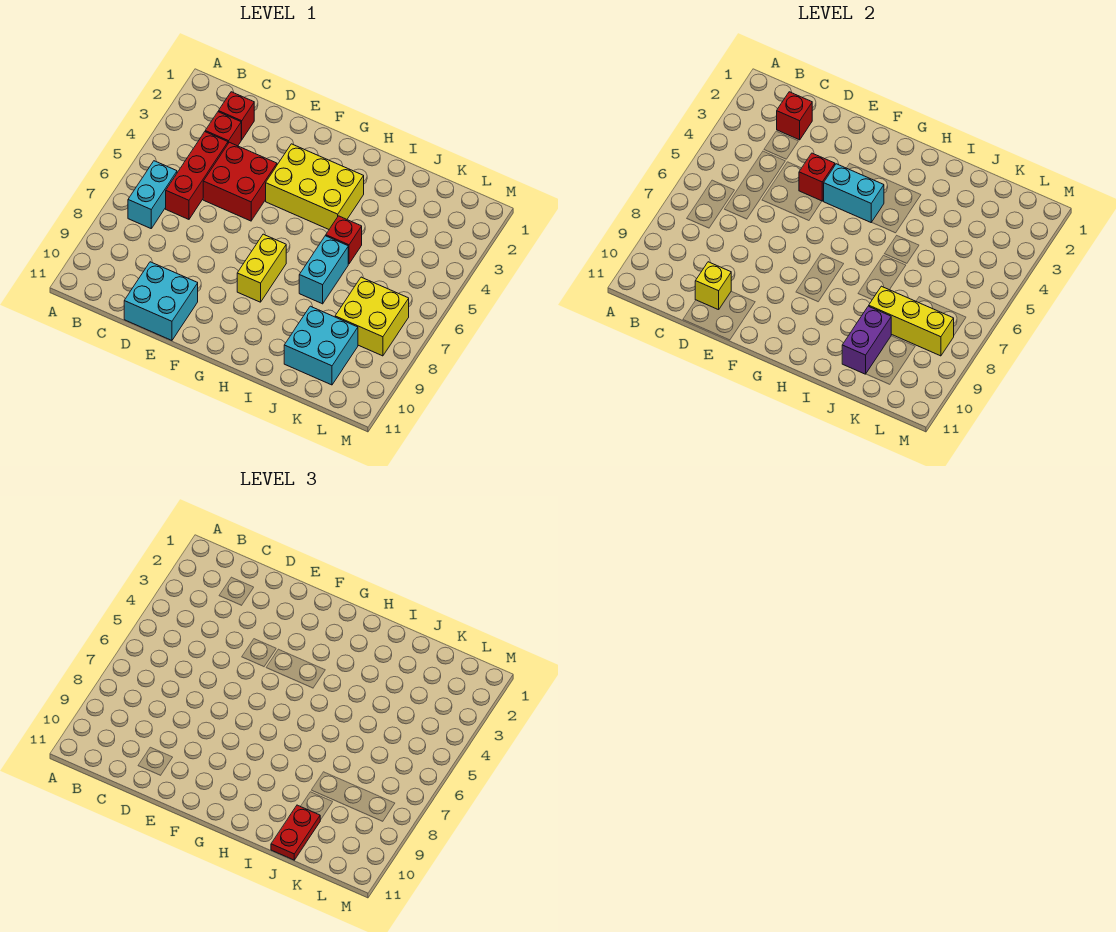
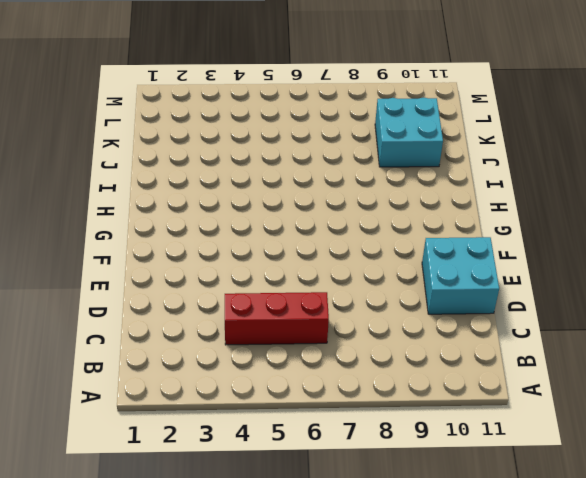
none -> cyan 1x2 brick [128,161,177,228]
none -> red 1x1 brick [219,92,254,140]
none -> red 1x1 brick [205,112,241,146]

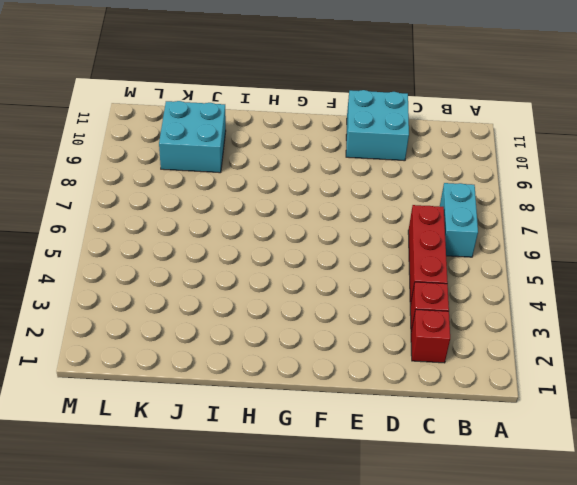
none -> red 2x2 brick [203,142,277,221]
none -> yellow 2x3 brick [266,144,364,229]
none -> yellow 1x2 brick [237,234,286,302]

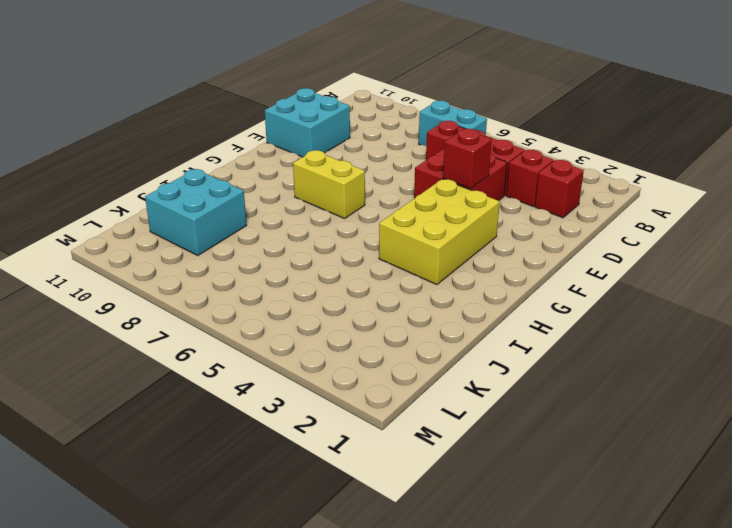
none -> red 1x1 brick [326,216,362,264]
none -> cyan 1x2 brick [299,236,348,304]
none -> yellow 2x2 brick [335,277,409,356]

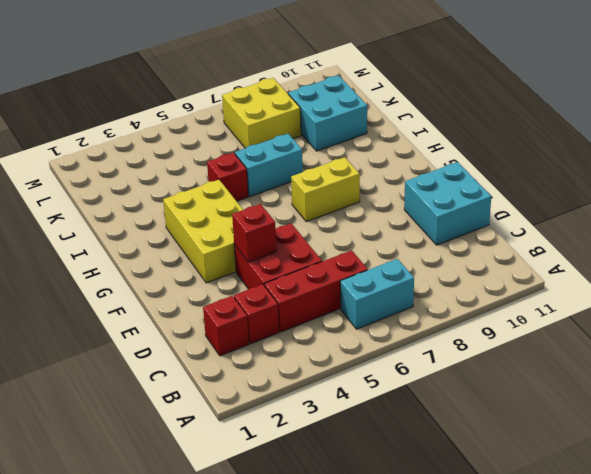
none -> red 1x1 brick [777,92,812,140]
none -> yellow 1x1 brick [695,262,731,310]
none -> cyan 1x2 brick [824,164,884,222]

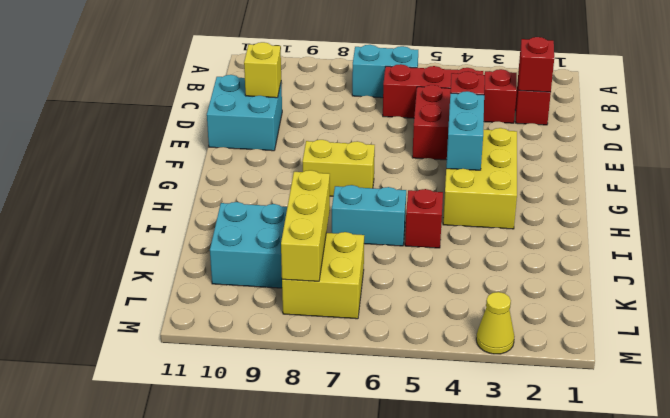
yellow 1x1 cone [476,292,514,354] -> none
none -> purple 1x2 brick [842,306,891,374]
none -> red 1x2 plate [271,805,320,860]

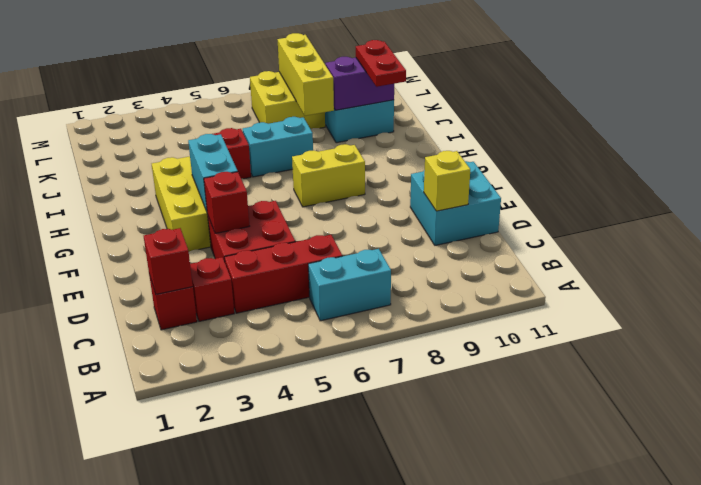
red 1x2 plate [356,40,406,87] -> red 1x2 plate turned to [271,805,320,860]

